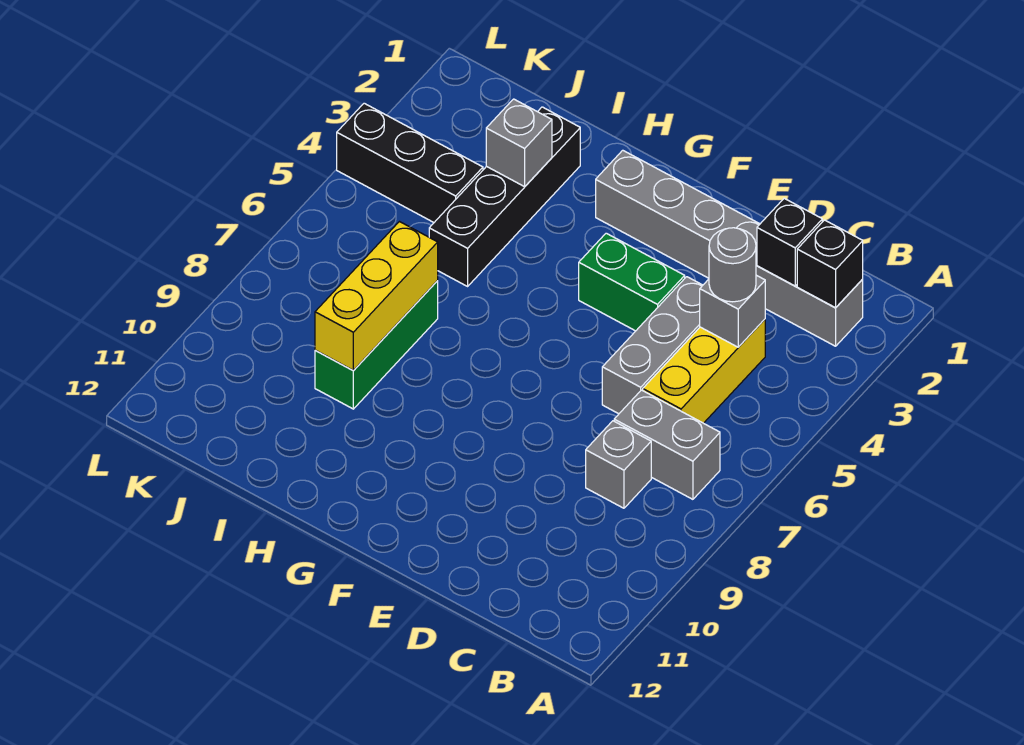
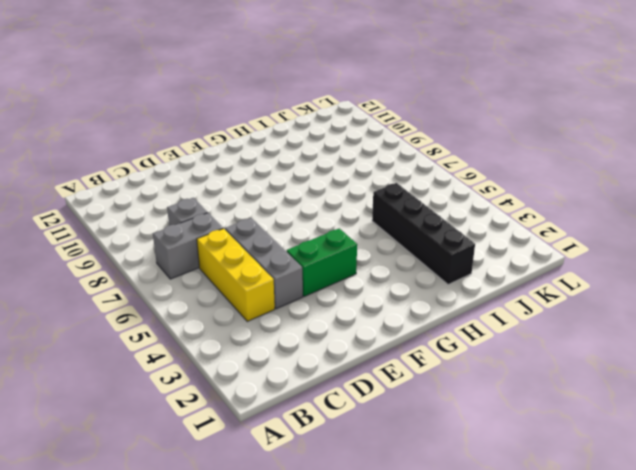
none -> grey 1x6 brick [596,150,863,346]
none -> green 1x3 brick [315,280,438,409]
none -> black 1x3 brick [337,103,483,222]

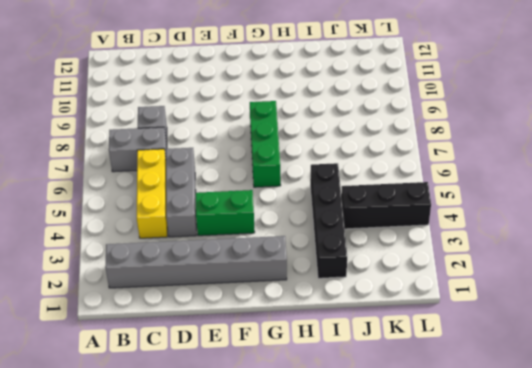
green 1x3 brick [250,101,281,187] -> green 1x3 brick moved to [315,280,438,409]
none -> black 1x1 brick [797,220,863,308]
none -> black 1x1 brick [757,198,822,286]
none -> grey 1x1 brick [700,275,765,347]

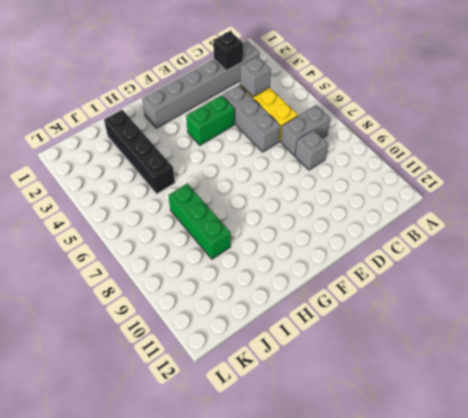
none -> black 1x3 brick [337,103,483,222]
none -> black 1x1 brick [797,220,863,308]
none -> grey 1x1 brick [486,99,552,187]

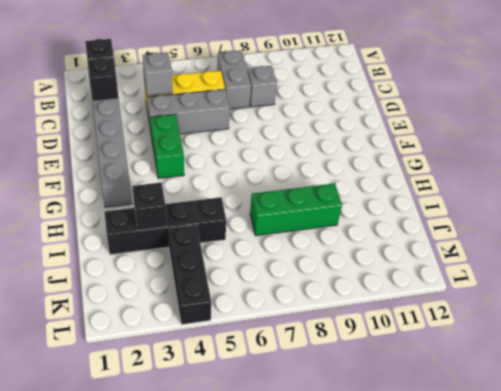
black 1x1 brick [132,182,167,231] -> grey 1x1 brick [486,99,552,187]
none -> yellow 1x3 brick [315,222,438,370]
none -> grey 1x1 round brick [709,228,756,302]

